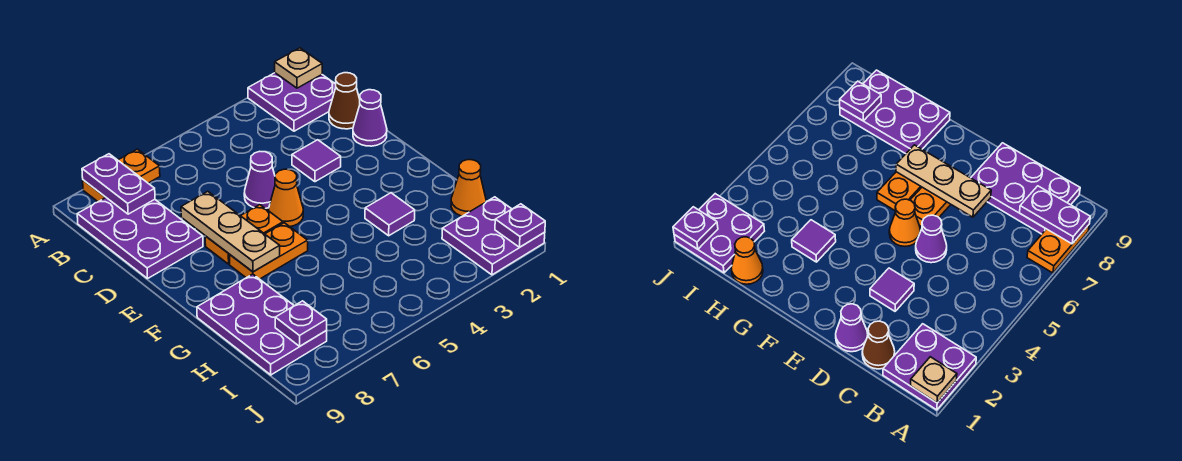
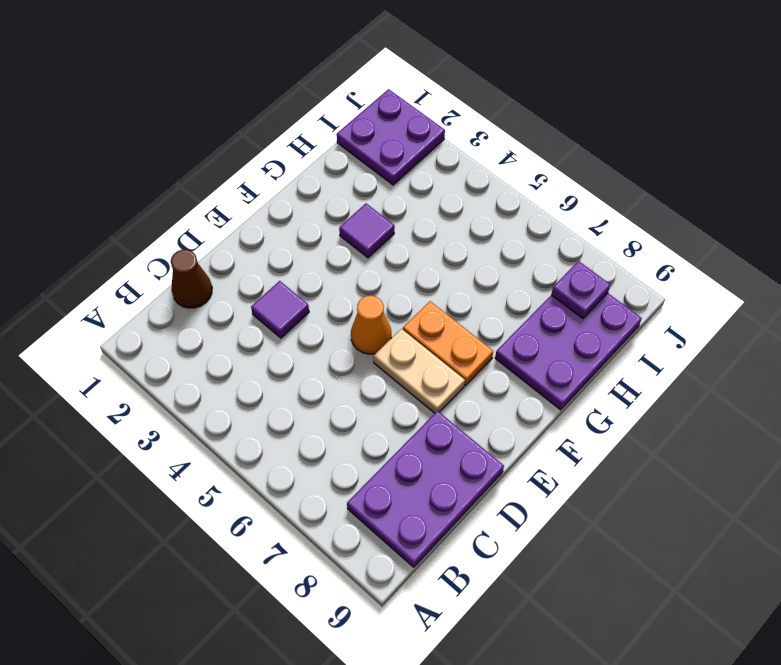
tan 1x2 plate [374,329,465,413] -> orange 1x2 plate [205,205,283,264]
none -> purple 2x2 plate [248,73,336,131]
none -> orange 1x2 plate [83,149,160,202]
none -> purple 1x1 cone [353,90,387,146]

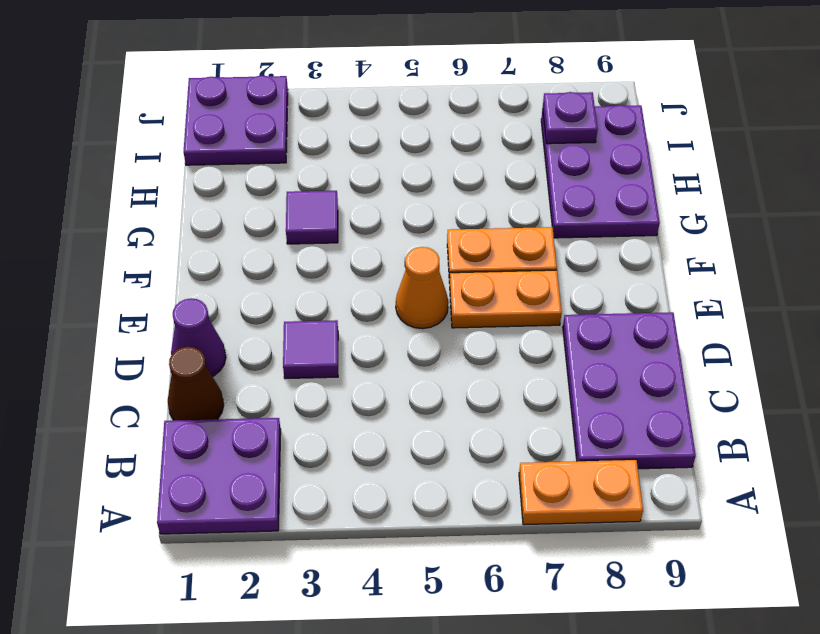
none -> purple 1x1 cone [244,151,275,208]
none -> orange 1x1 cone [451,160,486,216]
none -> tan 1x1 plate [275,48,322,88]

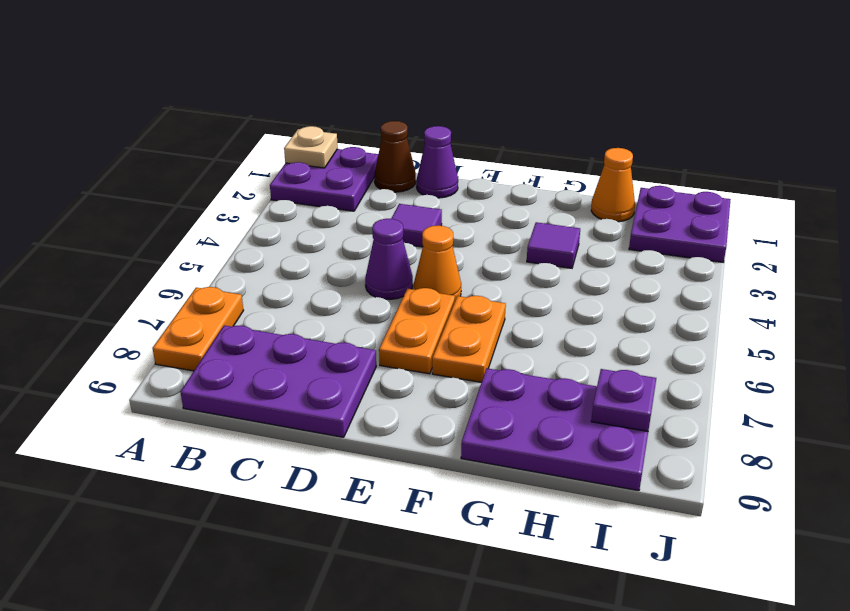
none -> purple 1x2 plate [82,154,155,214]
none -> tan 1x3 plate [181,191,280,272]
none -> purple 1x1 plate [495,204,545,247]

